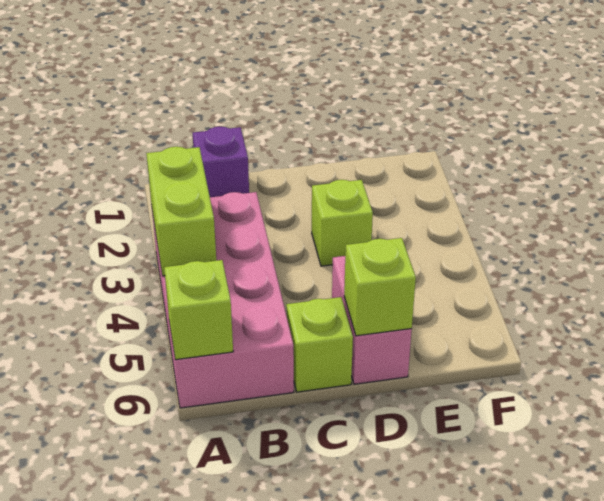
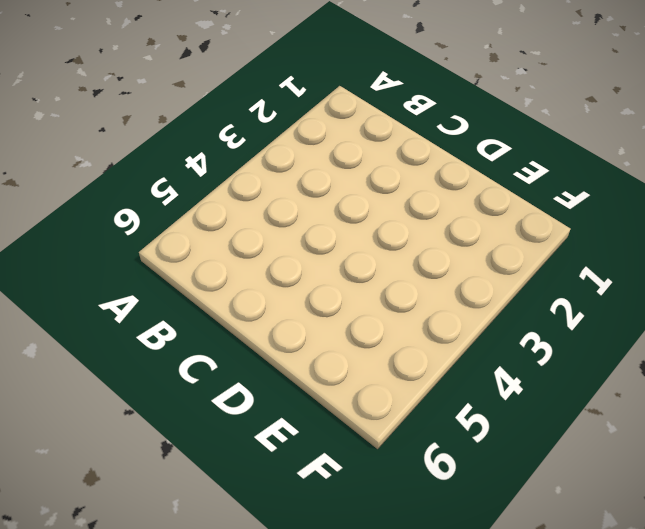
none -> pink 2x4 brick [152,192,294,408]
none -> purple 1x1 brick [193,127,249,197]

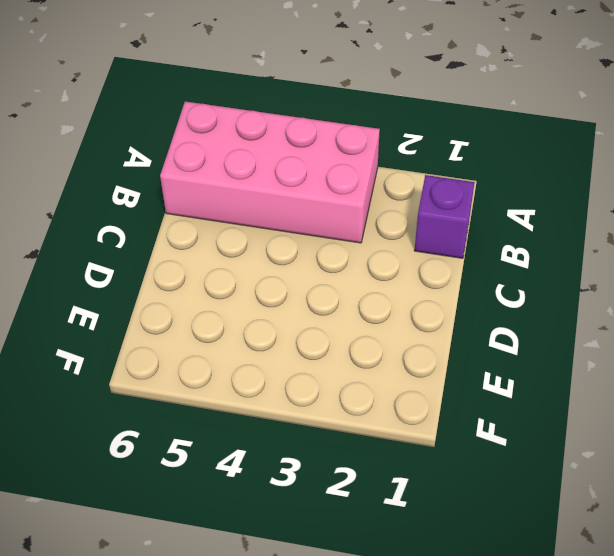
none -> lime 1x1 brick [286,297,353,392]
none -> lime 1x1 brick [312,180,373,266]

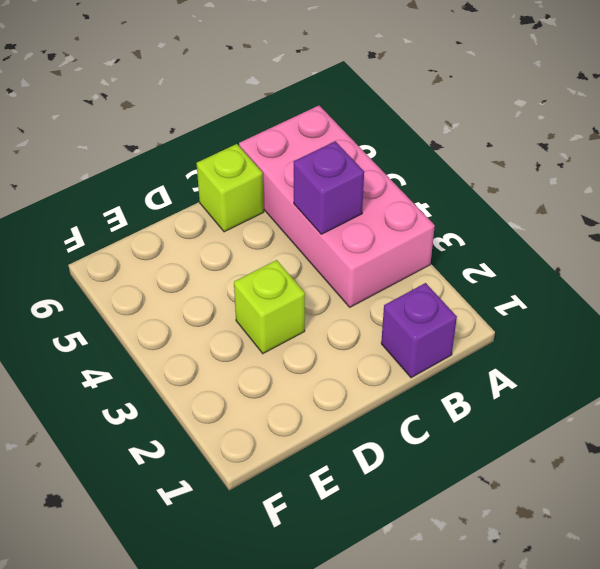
purple 1x1 brick [294,141,364,234] -> none
none -> pink 1x2 brick [332,256,412,384]
none -> lime 1x2 brick [146,147,216,276]

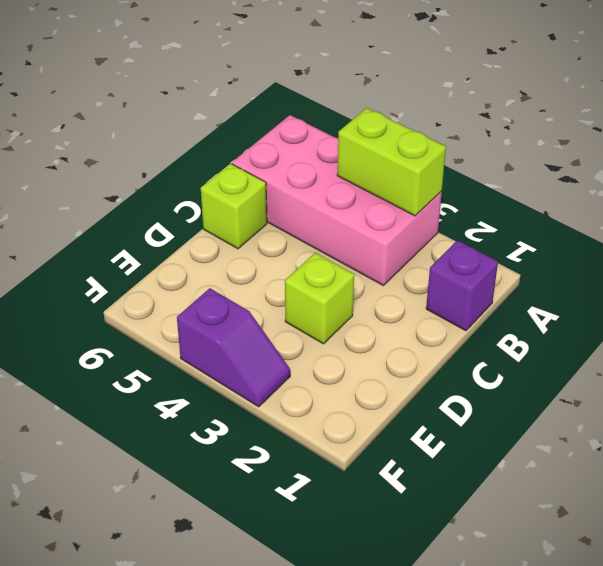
purple 1x2 slope [177,288,290,407] -> none
none -> pink 1x2 brick [332,256,412,384]
none -> lime 1x1 brick [164,260,233,360]

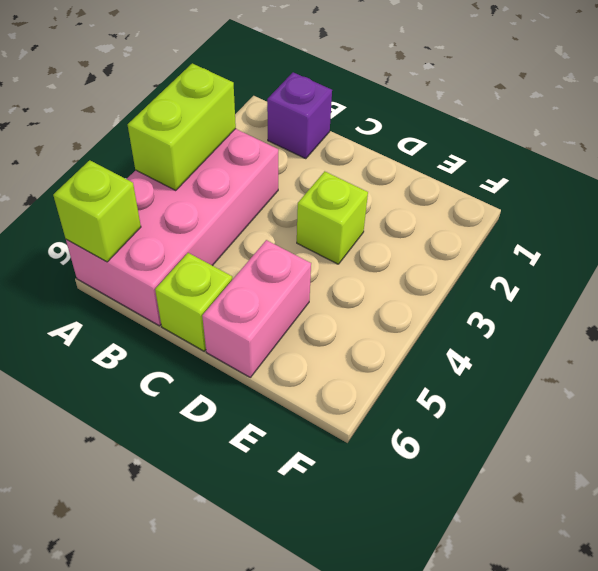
none -> lime 1x1 brick [344,238,416,336]

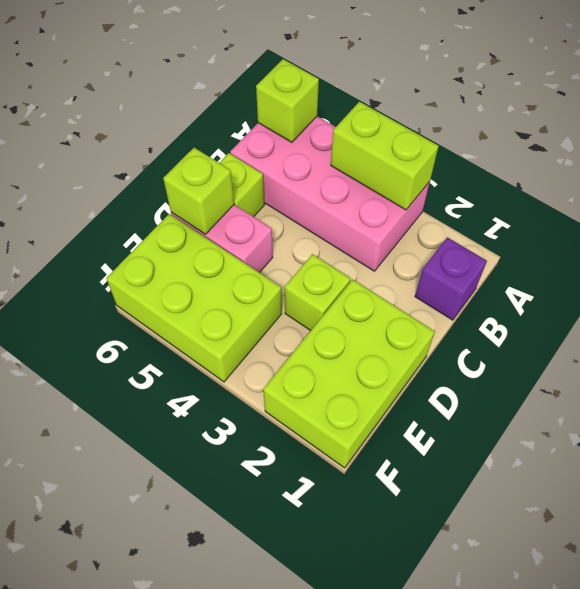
lime 2x3 brick [263,280,435,468] -> none
lime 2x3 brick [106,214,282,382] -> none

